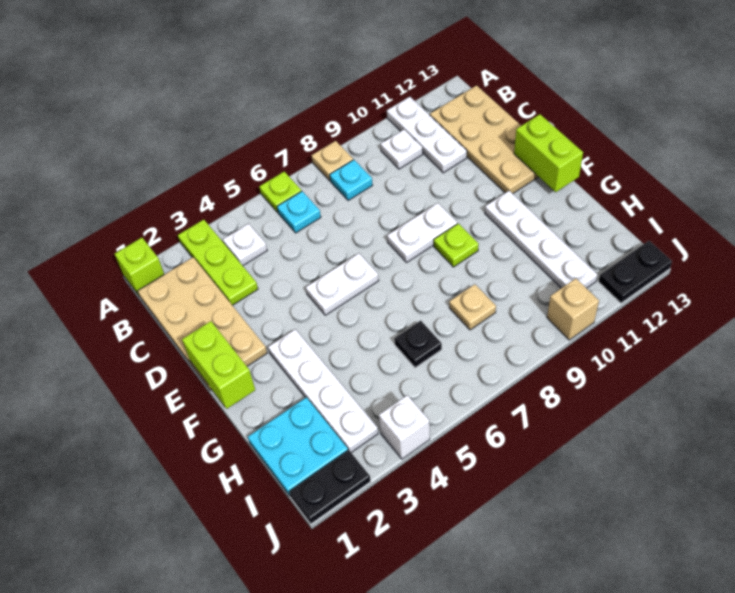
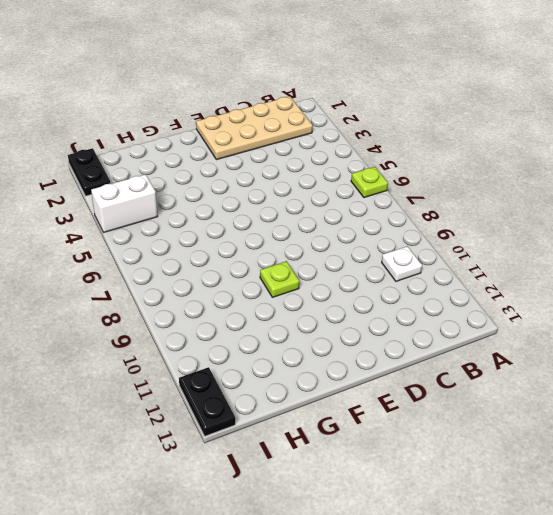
white 1x2 brick [91,174,158,232] -> white 1x1 brick [379,395,430,459]
none -> lime 1x1 brick [115,238,164,295]
none -> lime 1x3 plate [178,220,258,305]
none -> tan 1x1 plate [312,141,353,181]

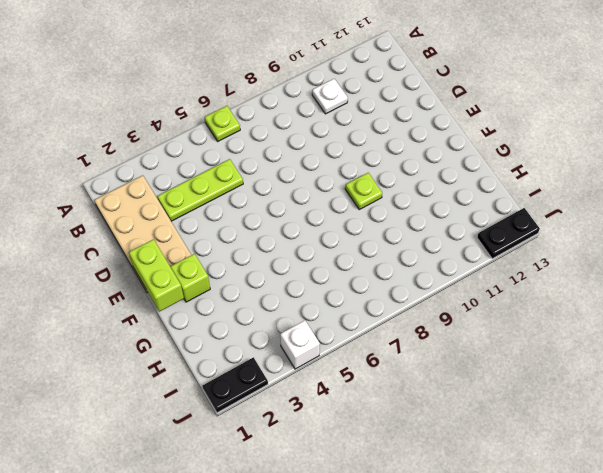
lime 1x3 plate [157,159,243,221] -> lime 1x3 plate turned to [178,220,258,305]
lime 1x1 brick [170,254,210,302] -> lime 1x1 brick moved to [115,238,164,295]
none -> tan 1x1 plate [312,141,353,181]
none -> white 1x3 plate [387,97,467,173]
none -> white 1x1 plate [223,224,267,266]

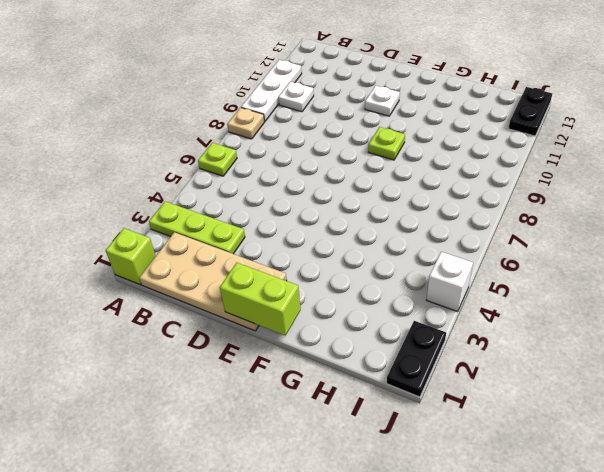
white 1x3 plate [241,60,302,121] -> white 1x3 plate turned to [387,97,467,173]
white 1x1 plate [365,86,400,116] -> white 1x1 plate moved to [223,224,267,266]
none -> cyan 1x1 plate [277,191,321,233]
none -> cyan 1x1 plate [330,160,373,201]
none -> tan 2x4 plate [430,86,538,194]

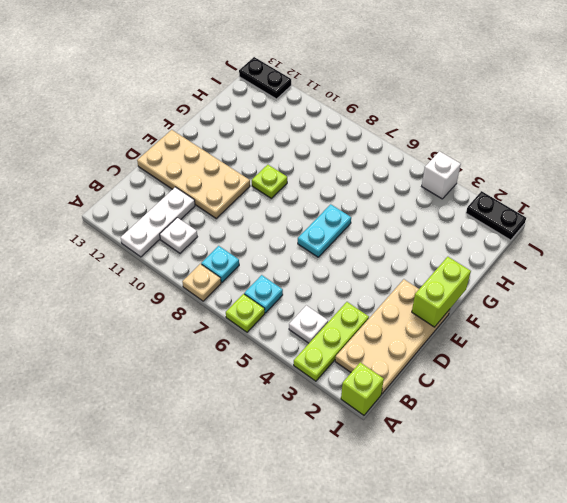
tan 2x4 plate [137,130,250,218] -> tan 2x4 plate turned to [430,86,538,194]
cyan 1x2 plate [298,204,351,257] -> white 1x2 plate [306,253,379,315]
none -> white 1x2 plate [387,203,457,262]
none -> white 1x4 plate [268,329,378,452]
none -> white 1x4 plate [485,191,597,288]

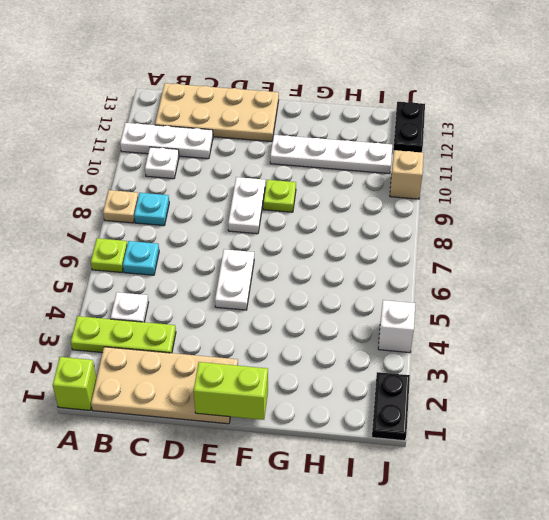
none -> white 1x4 plate [268,329,378,452]
none -> cyan 2x2 plate [248,397,348,496]
none -> black 1x1 plate [394,321,442,368]

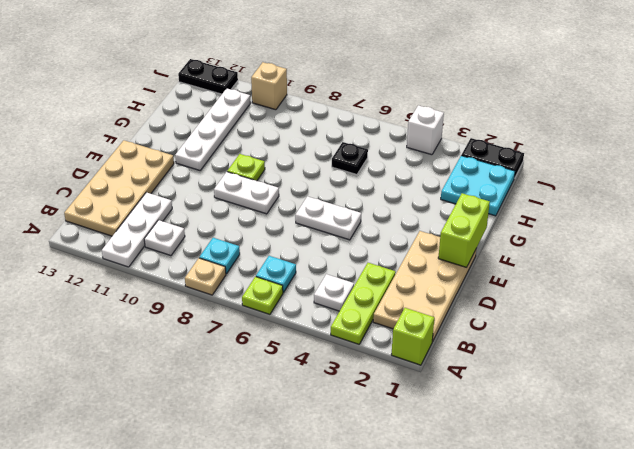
none -> white 1x4 plate [268,329,378,452]
none -> tan 1x1 plate [449,284,496,330]
none -> lime 1x2 brick [514,114,583,192]

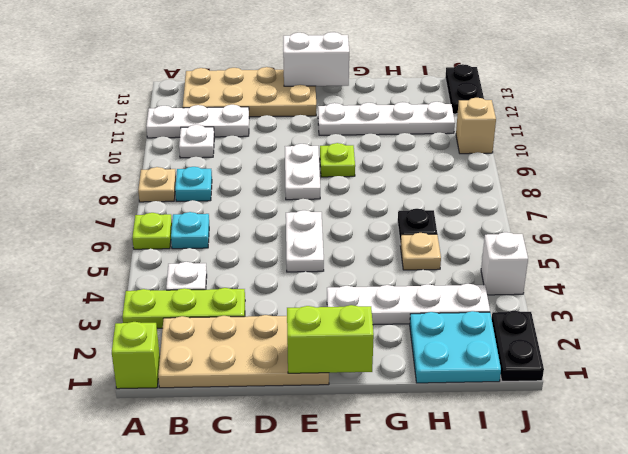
white 1x2 brick [283,32,349,86] -> lime 1x2 brick [514,114,583,192]
tan 1x1 plate [400,233,441,270] -> tan 1x1 plate moved to [449,284,496,330]

